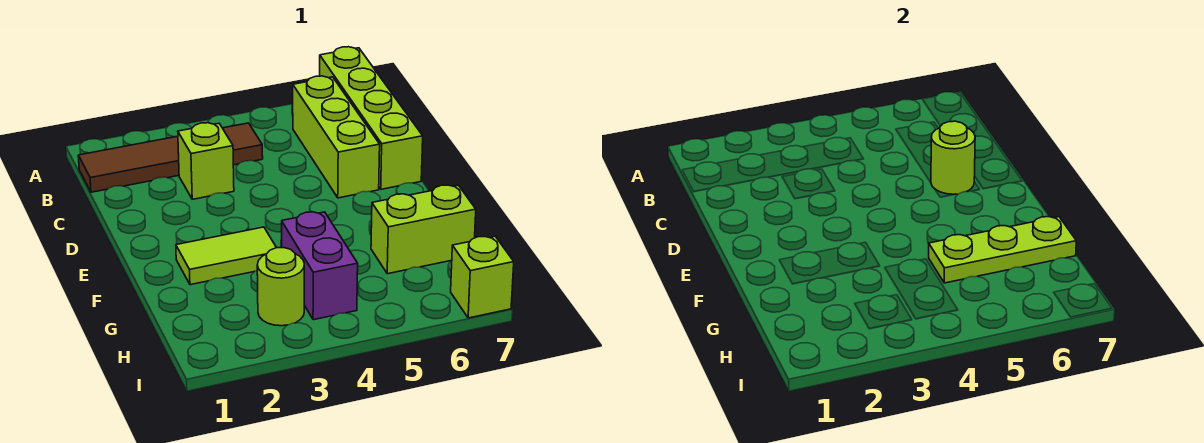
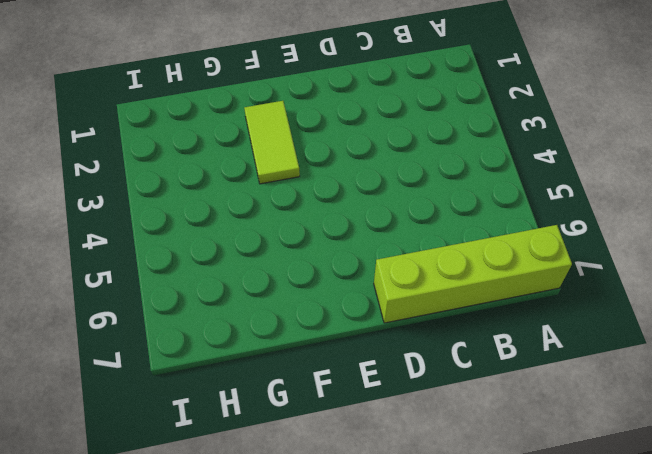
none -> brown 1x4 tile [78,123,263,192]
none -> lime 1x3 brick [293,76,380,198]

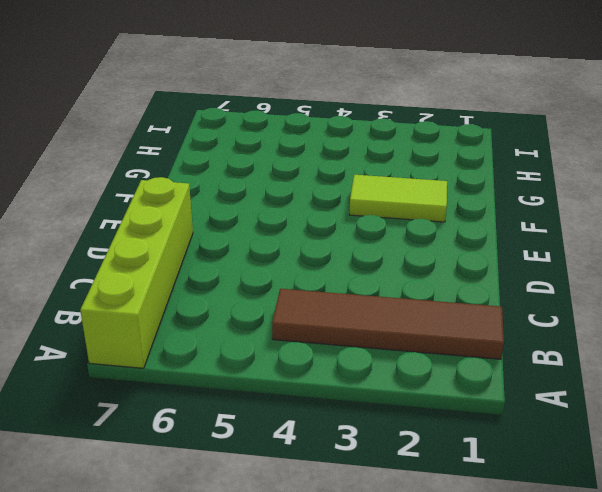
none -> lime 1x3 brick [293,76,380,198]
none -> lime 1x1 brick [178,123,234,199]

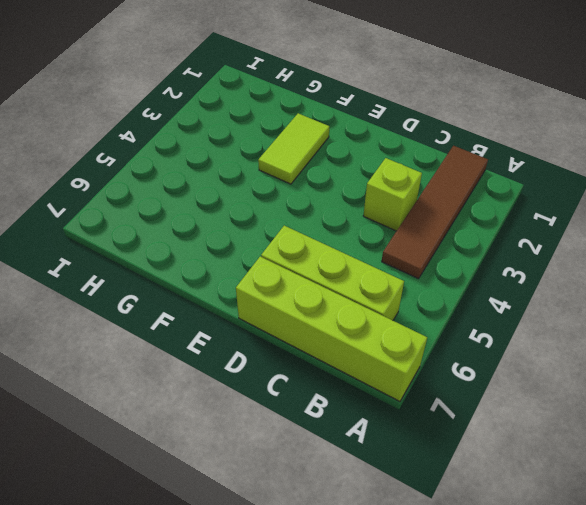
none -> purple 1x2 brick [282,212,358,320]
none -> lime 1x2 brick [371,185,476,274]

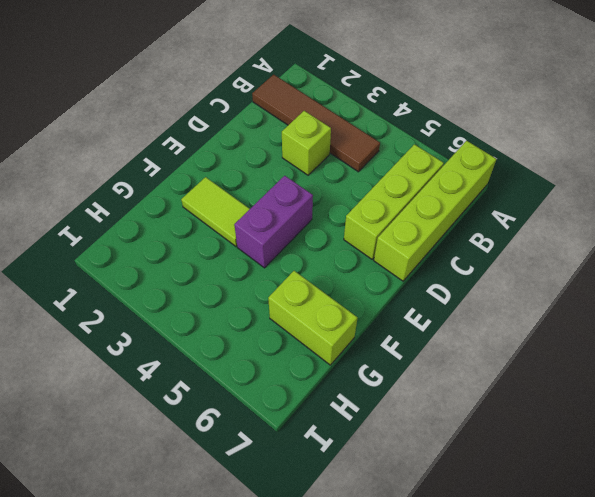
purple 1x2 brick [234,176,313,268] -> purple 1x2 brick moved to [282,212,358,320]
none -> lime 1x1 round brick [257,248,304,326]
none -> lime 1x1 brick [451,236,514,318]

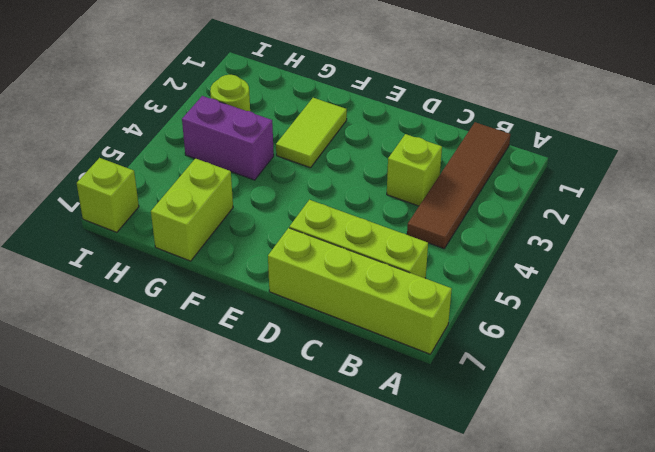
none -> lime 1x1 round brick [931,121,975,194]
none -> lime 1x3 plate [929,217,1076,283]

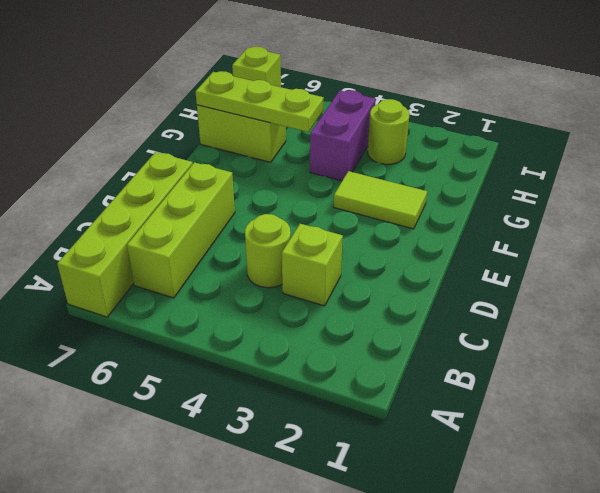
lime 1x1 round brick [245,214,291,288] -> lime 1x1 round brick moved to [931,121,975,194]
none -> brown 1x4 tile [78,123,263,192]

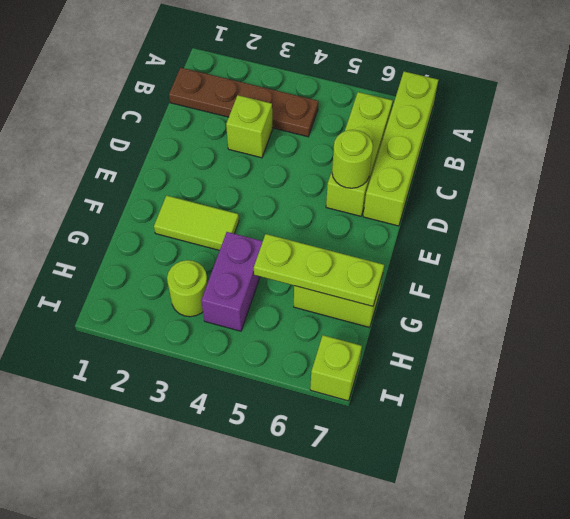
brown 1x4 plate [169,68,318,137] -> brown 1x4 tile [78,123,263,192]

